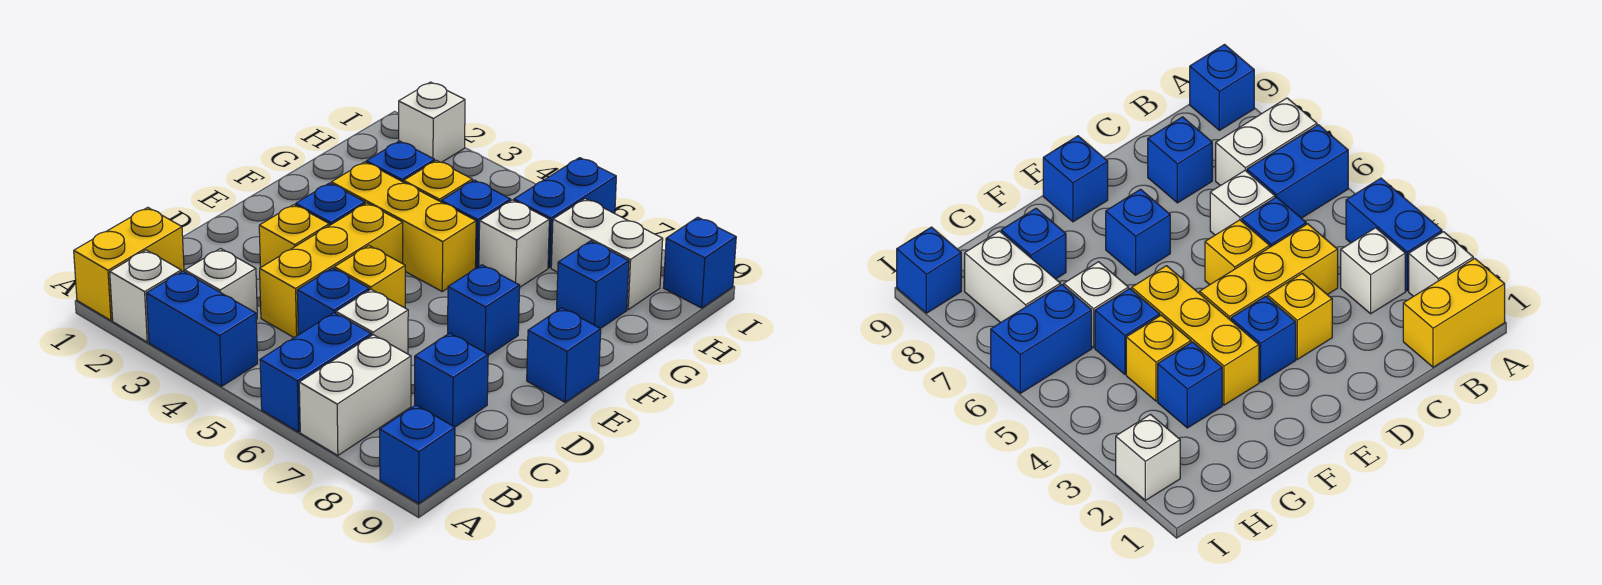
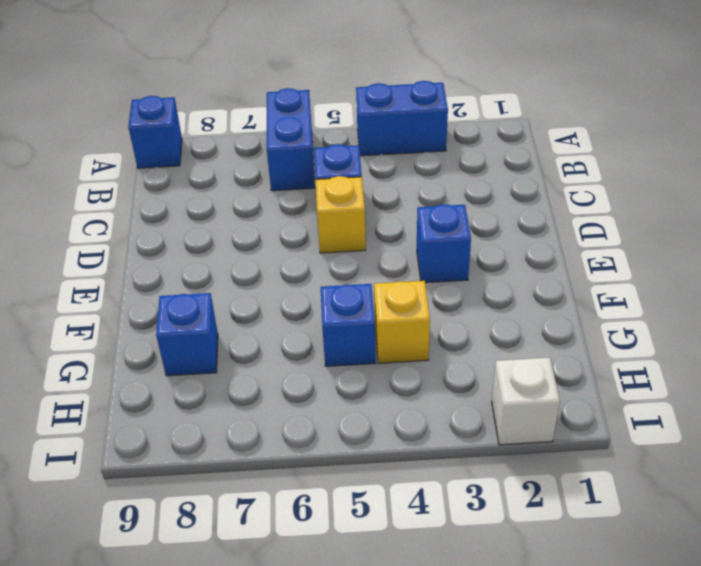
none -> yellow 1x2 brick [74,207,184,320]
none -> white 1x1 brick [110,250,181,342]
none -> white 1x2 brick [299,335,411,455]

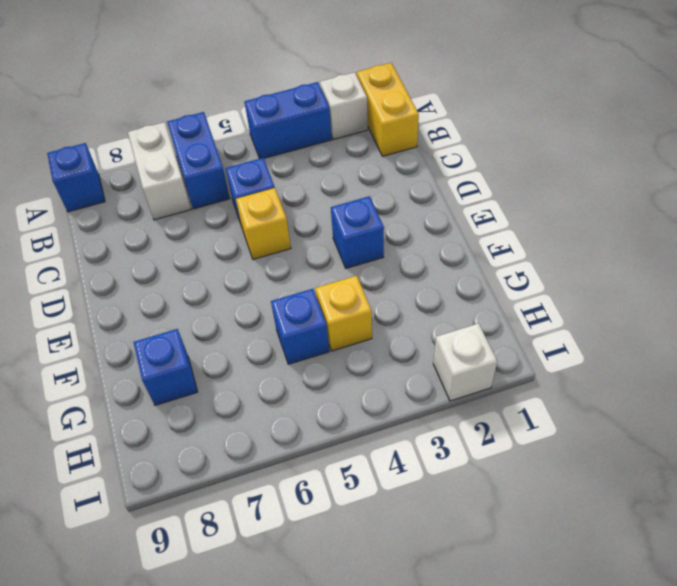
none -> white 1x1 brick [185,249,257,319]
none -> yellow 1x3 brick [260,203,403,338]
none -> white 1x1 brick [336,290,408,354]

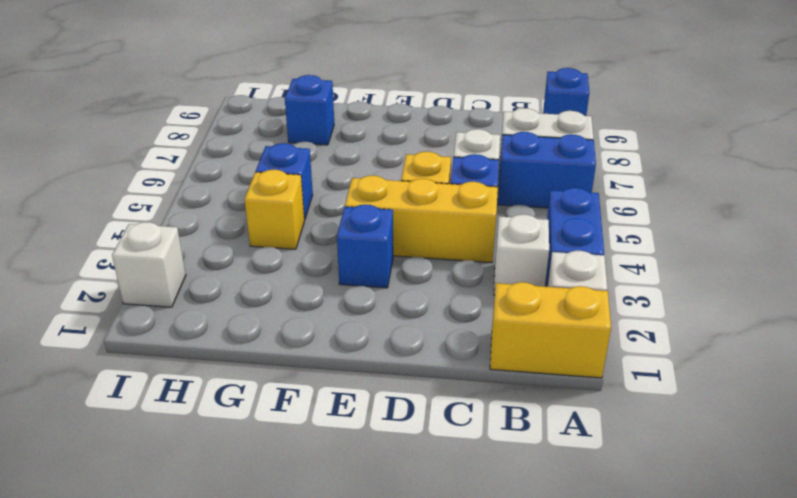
none -> blue 1x1 brick [415,333,488,427]
none -> yellow 1x1 brick [259,205,329,268]
none -> blue 1x1 brick [448,265,520,355]

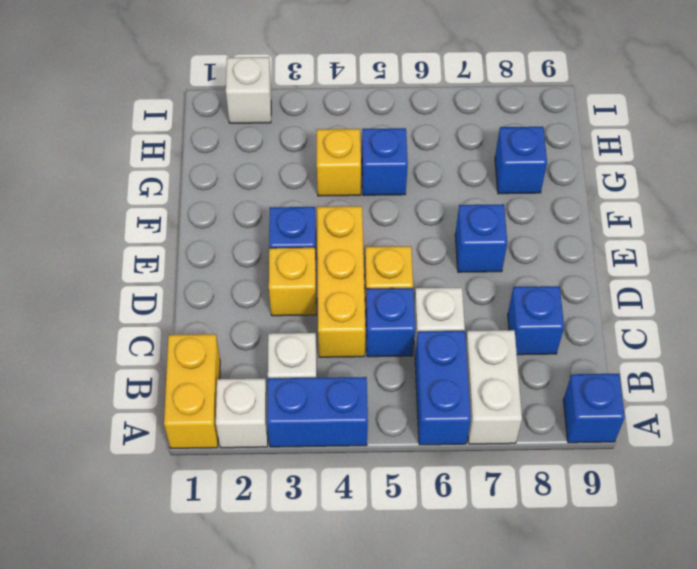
none -> blue 1x1 brick [527,308,601,402]
none -> yellow 1x3 brick [331,162,476,291]
none -> blue 1x1 brick [367,141,435,182]

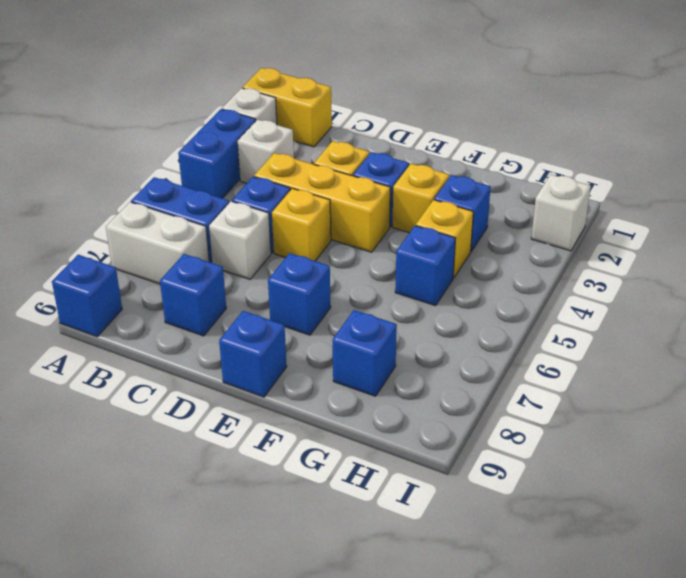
yellow 1x1 brick [392,164,449,233] -> yellow 1x3 brick [331,162,476,291]
none -> white 1x1 brick [479,200,549,287]
none -> blue 1x2 brick [514,158,616,268]
none -> white 1x2 brick [551,199,663,309]

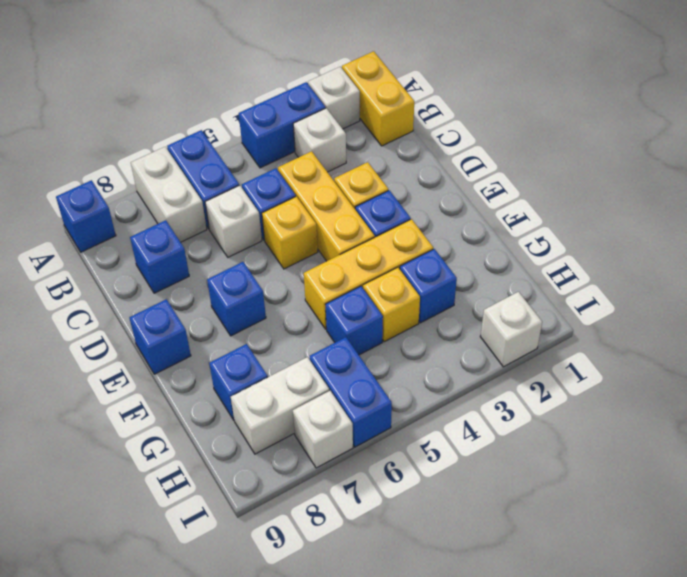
white 1x1 brick [293,391,353,468] -> white 1x1 brick moved to [479,200,549,287]
none -> blue 1x1 brick [664,217,736,308]

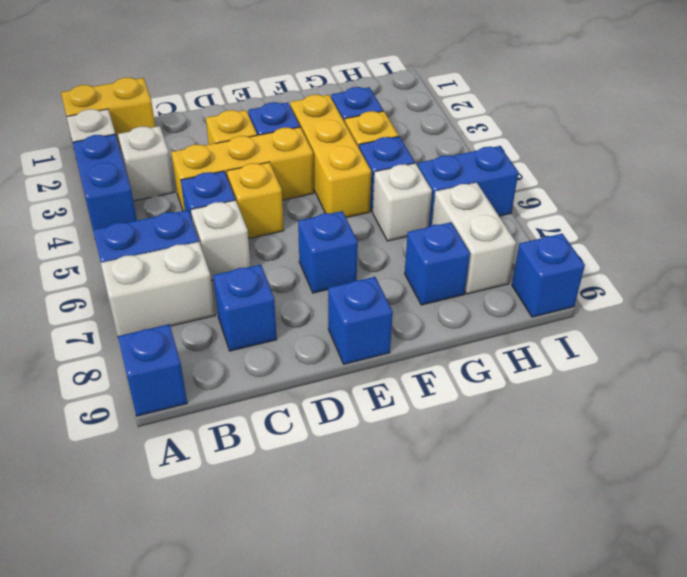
none -> white 1x1 brick [399,82,465,162]

